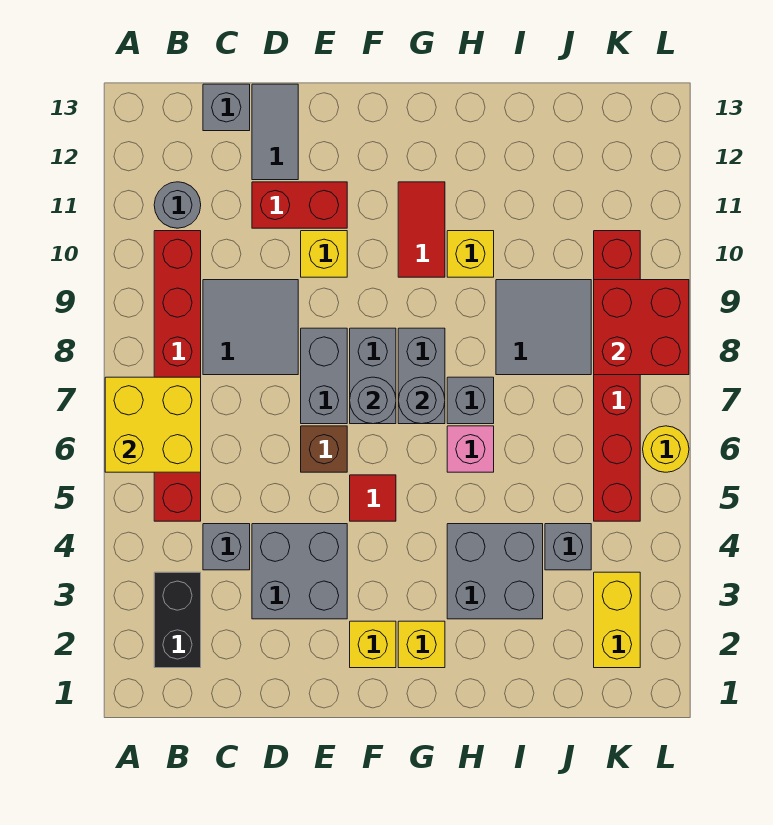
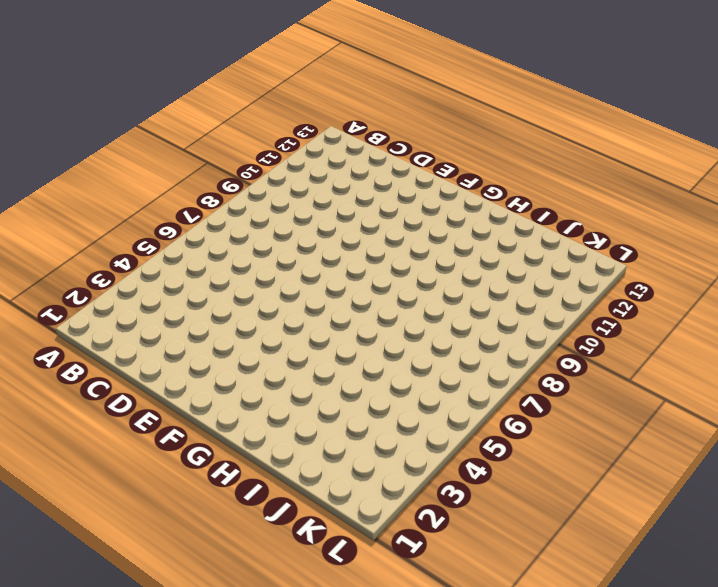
none -> black 1x2 brick [154,572,201,668]
none -> red 1x6 brick [154,231,201,521]
none -> grey 1x1 round brick [154,182,201,228]
none -> grey 1x1 brick [203,524,250,570]

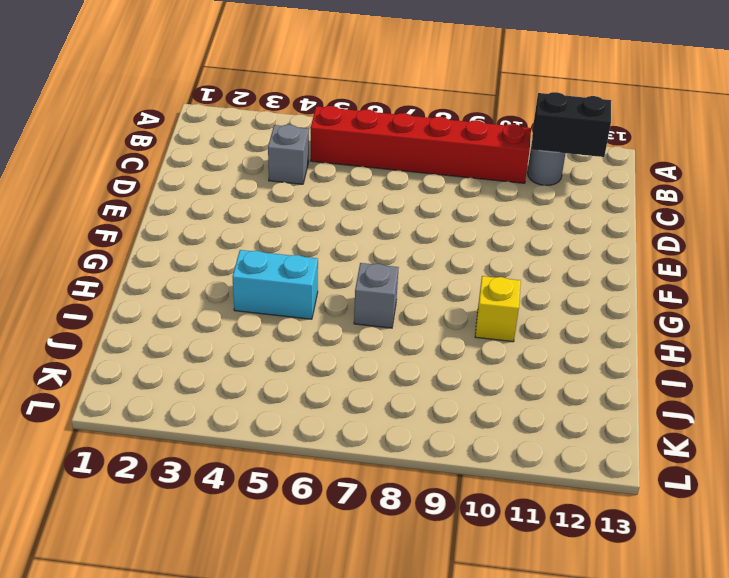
black 1x2 brick [532,92,611,157] -> black 1x2 brick moved to [154,572,201,668]
cyan 1x2 brick [233,250,318,319] -> grey 2x2 brick [447,524,543,619]
none -> grey 2x2 tile [203,280,298,375]
none -> grey 1x1 brick [203,84,250,131]
none -> grey 2x2 brick [252,524,347,619]
none -> red 1x2 brick [252,182,347,228]

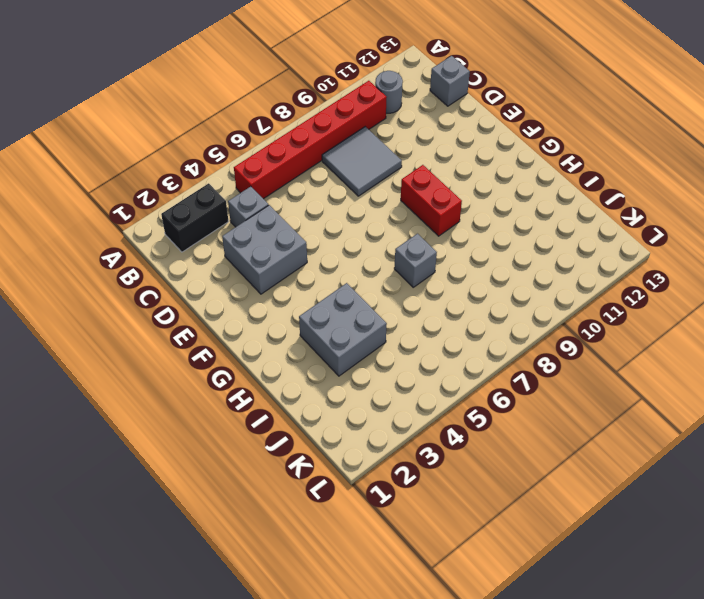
red 1x2 brick [401,165,462,236] -> red 1x2 brick moved to [252,182,347,228]
none -> grey 1x2 tile [252,84,298,180]
none -> brown 1x1 brick [301,426,347,472]
none -> grey 1x2 brick [301,328,347,424]
none -> yellow 1x1 brick [301,231,347,277]

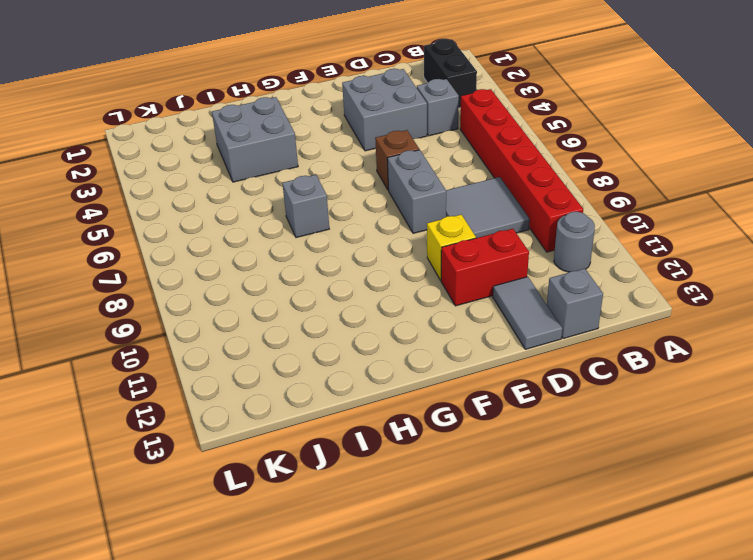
none -> yellow 1x1 brick [350,621,396,668]
none -> red 1x1 tile [350,475,396,521]
none -> grey 1x2 brick [350,328,396,424]
none -> yellow 1x1 brick [398,621,445,668]

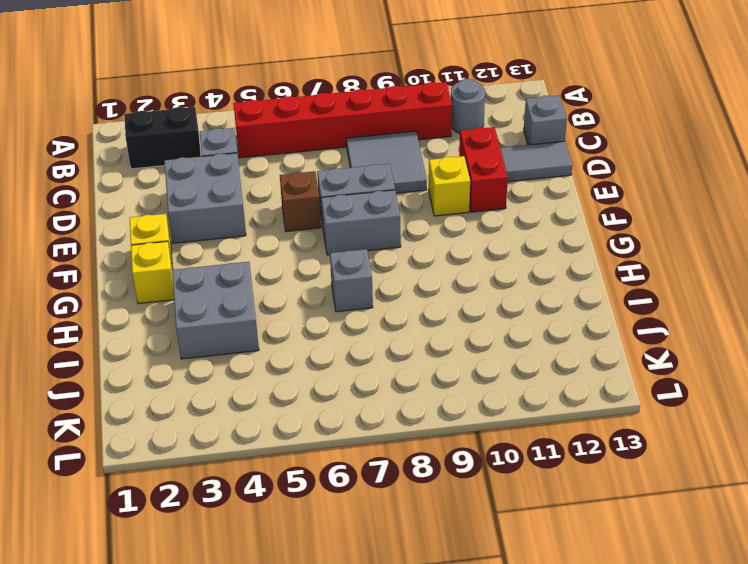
none -> red 1x1 tile [350,475,396,521]
none -> grey 1x2 brick [398,328,445,424]
none -> red 1x2 tile [398,182,445,277]
none -> pink 1x1 brick [447,426,494,472]

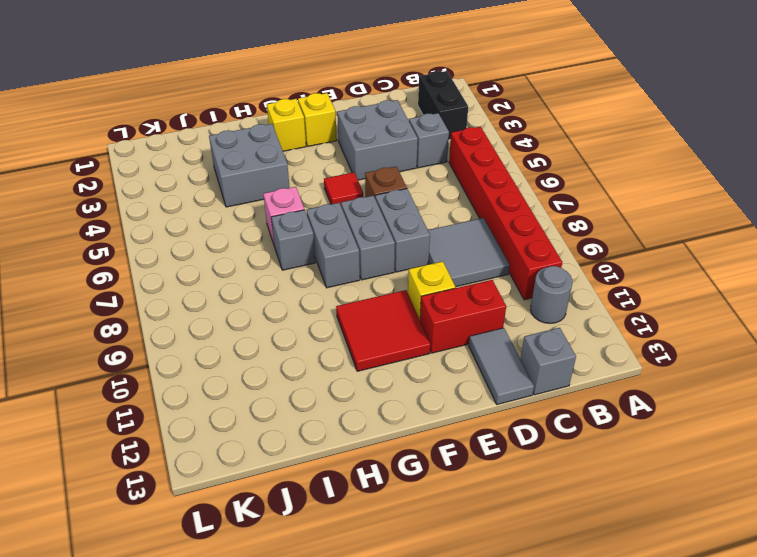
red 2x2 tile [336,290,430,371] -> red 1x2 tile [398,182,445,277]
none -> yellow 1x1 brick [447,231,494,277]
none -> grey 2x2 tile [496,280,591,375]
none -> grey 1x1 brick [545,524,591,570]
none -> yellow 1x2 brick [594,572,640,668]

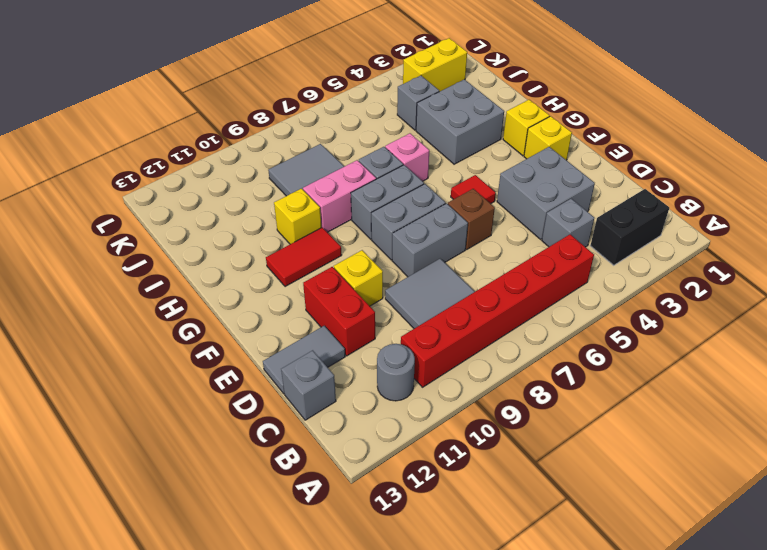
pink 1x2 brick [303,160,376,232] -> none
none -> red 1x6 brick [594,231,640,521]
none -> yellow 1x1 round brick [643,426,689,472]
none -> yellow 2x2 brick [105,377,201,472]
none -> grey 1x1 round brick [350,377,396,424]

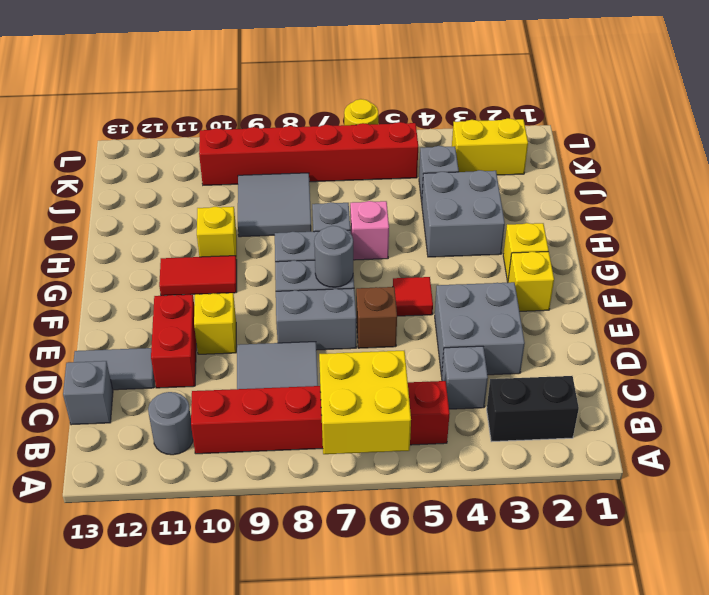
none -> grey 1x1 round brick [398,377,445,424]
none -> red 2x2 brick [594,280,689,375]

